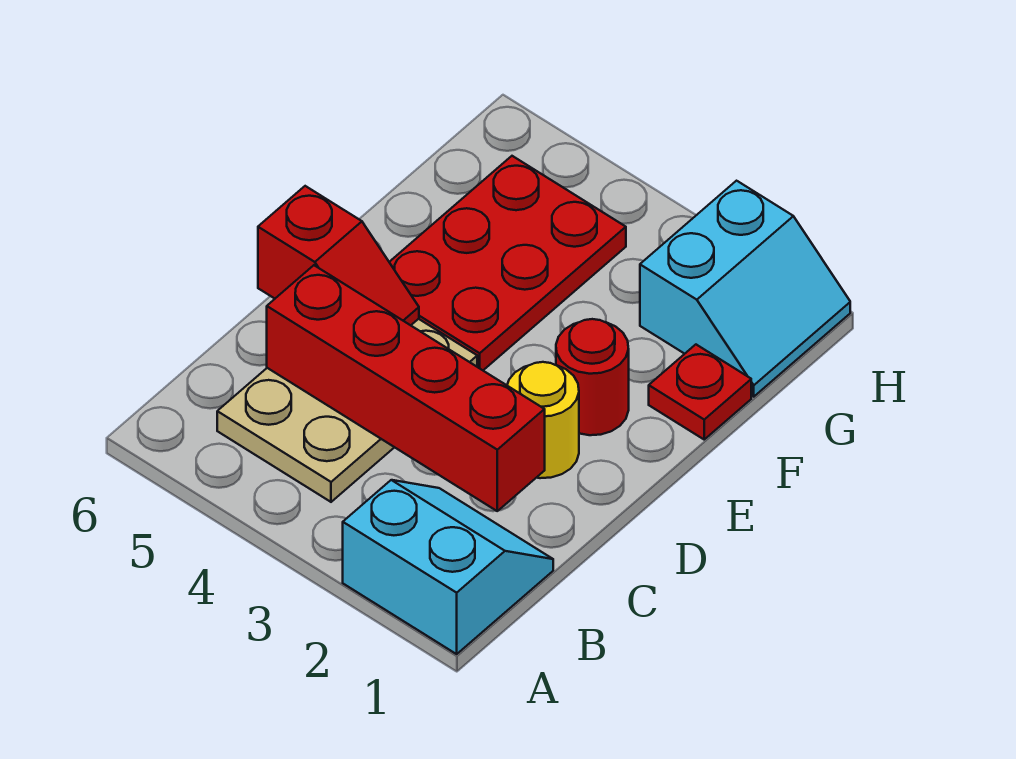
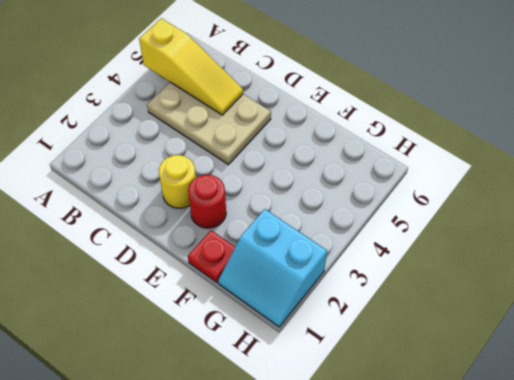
yellow 1x3 slope [139,18,243,115] -> red 1x4 brick [267,265,545,511]
none -> cyan 2x2 slope [343,480,553,654]
none -> red 2x3 plate [389,156,626,370]

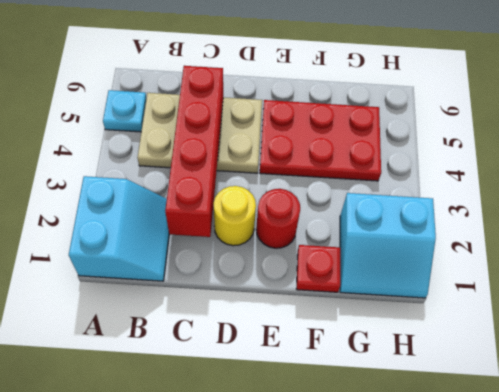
cyan 1x1 plate [103,90,147,132] -> none
none -> red 1x2 slope [258,186,419,325]

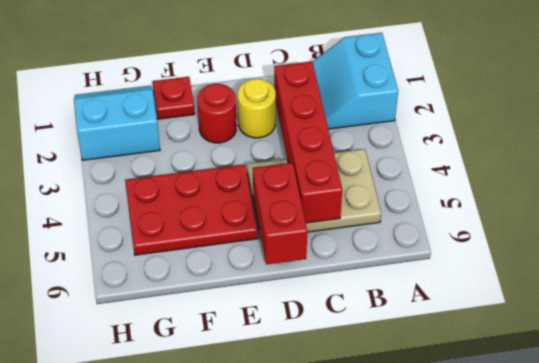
red 1x2 brick [253,163,307,265] -> red 1x2 slope [258,186,419,325]

